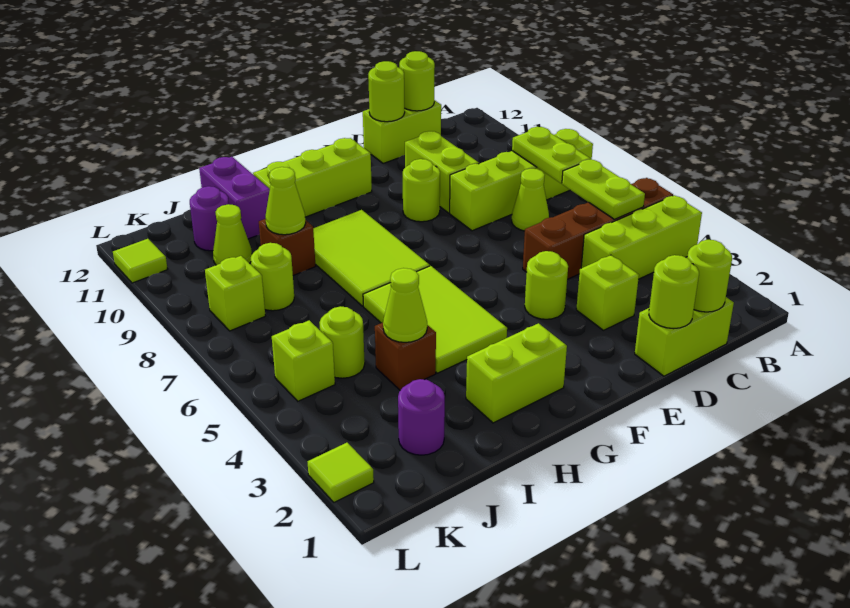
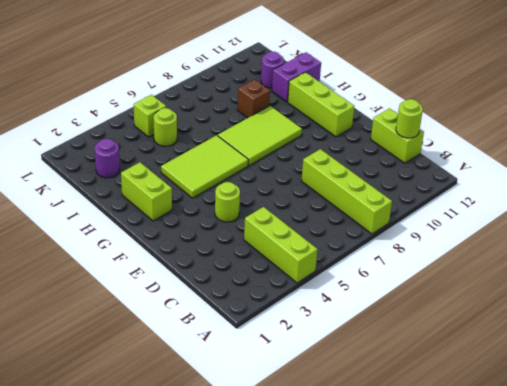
none -> brown 1x4 brick [523,178,673,279]
none -> lime 1x2 brick [635,297,734,376]
none -> lime 1x1 cone [512,169,549,231]
none -> lime 1x1 brick [576,255,639,330]

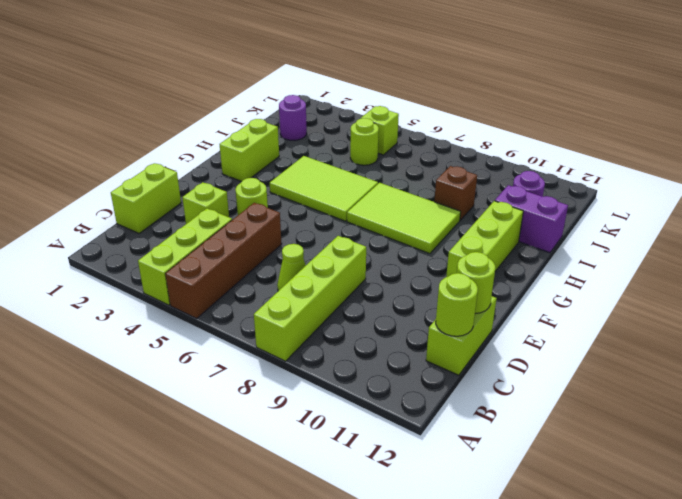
none -> lime 1x2 brick [405,131,479,213]
none -> lime 1x1 round brick [403,159,440,222]
none -> brown 1x1 brick [375,323,436,390]
none -> lime 1x1 round brick [251,243,294,311]

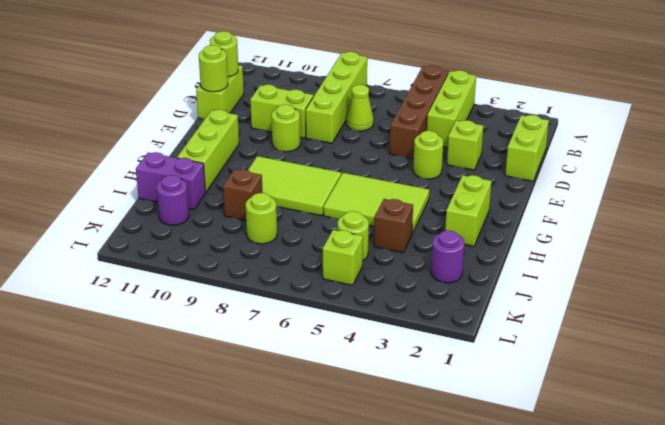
none -> lime 1x1 cone [213,204,252,265]
none -> lime 1x1 brick [205,256,265,331]
none -> lime 1x1 tile [308,443,374,502]
none -> lime 1x1 tile [113,239,167,283]

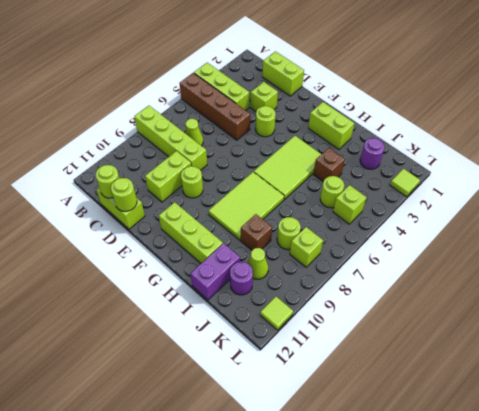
none -> lime 1x2 plate [562,159,645,219]
none -> lime 1x2 plate [512,127,590,183]
none -> lime 1x1 round brick [687,240,732,312]
none -> lime 1x1 round brick [649,255,699,329]

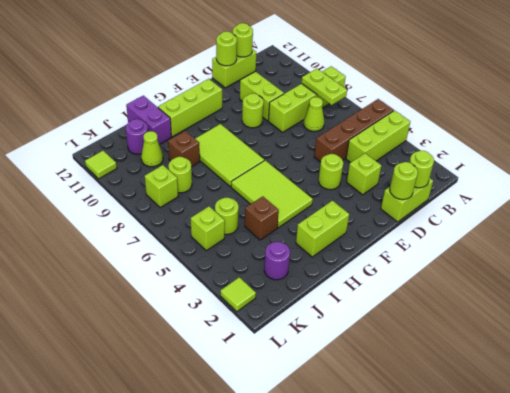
none -> lime 1x2 plate [562,159,645,219]
none -> lime 1x1 cone [383,268,427,342]
none -> lime 1x1 cone [265,167,306,235]

